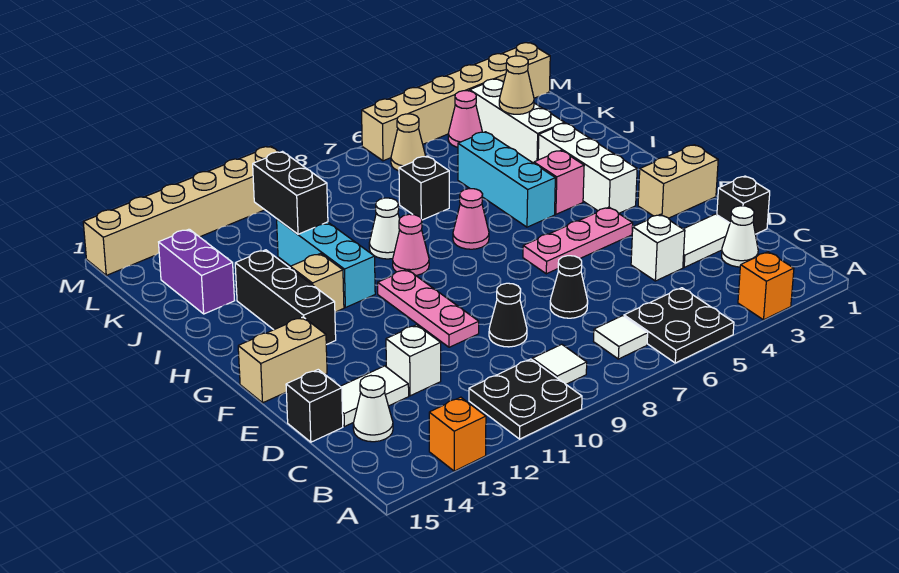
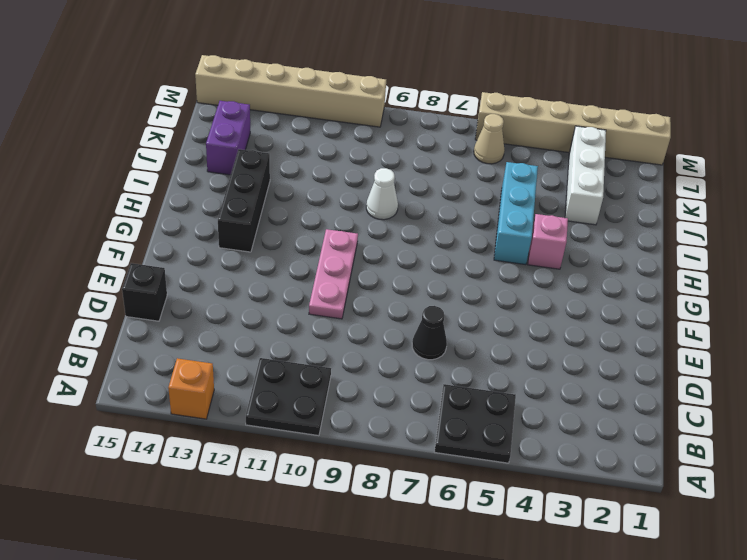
none -> orange 1x1 brick [738,252,794,320]
none -> white 1x1 tile [594,316,648,359]
none -> white 1x1 tile [532,344,587,384]
none -> white 1x1 cone [722,206,758,267]

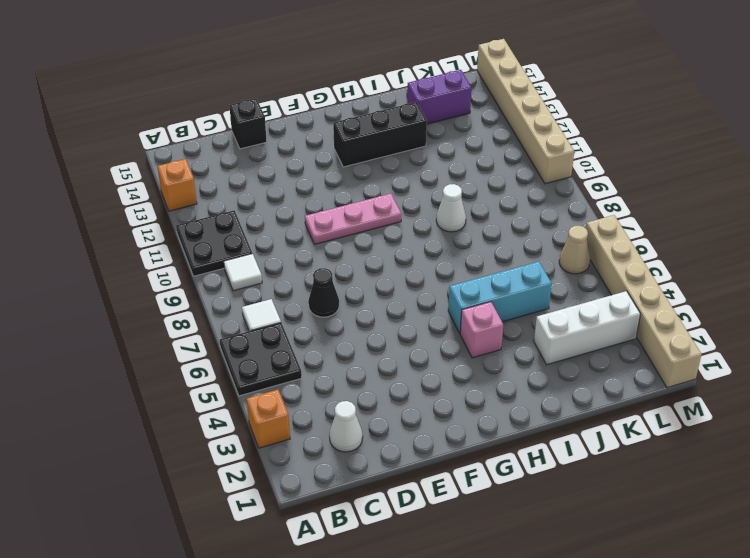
none -> white 1x1 cone [353,376,393,442]
none -> black 1x1 brick [717,176,770,234]
none -> white 1x2 tile [683,214,730,267]
none -> white 1x1 brick [631,214,685,281]

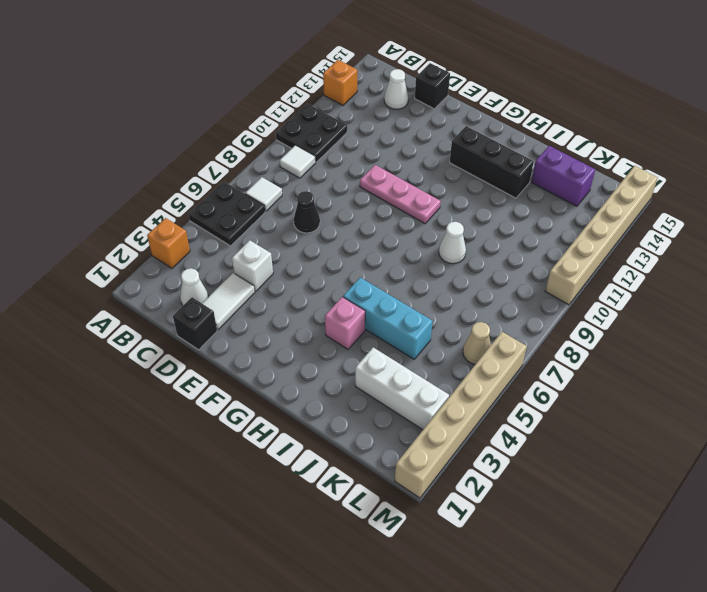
none -> black 1x1 cone [489,283,527,347]
none -> white 1x1 brick [386,325,441,396]
none -> white 1x2 tile [340,366,409,427]
none -> tan 1x2 brick [638,145,718,218]

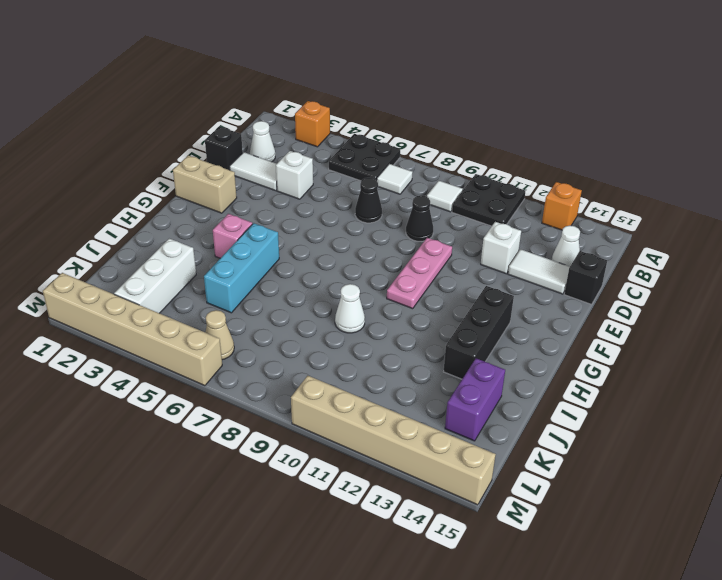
none -> pink 1x3 plate [523,207,633,274]
none -> tan 1x2 brick [238,317,327,403]
none -> white 1x3 brick [538,123,637,213]
none -> pink 1x1 cone [453,189,489,249]

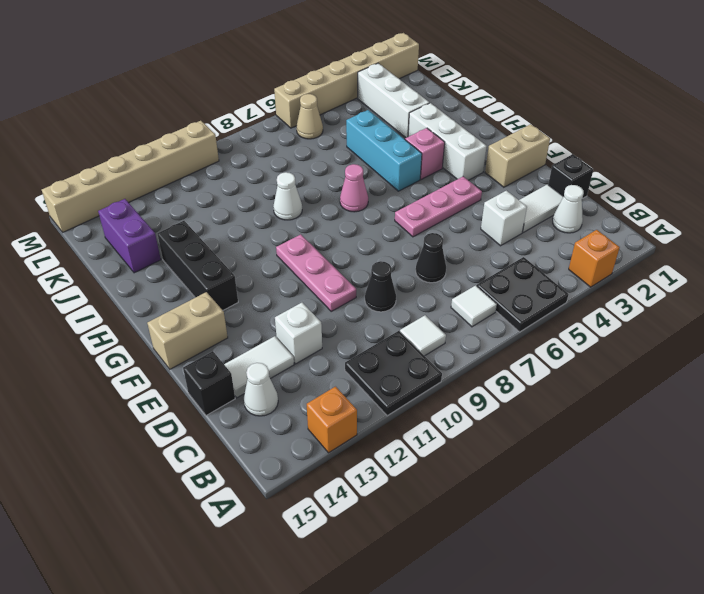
none -> pink 1x1 cone [393,214,429,275]
none -> cyan 1x3 brick [277,219,375,308]
none -> tan 1x1 brick [290,253,344,312]
none -> black 1x1 brick [399,156,449,220]

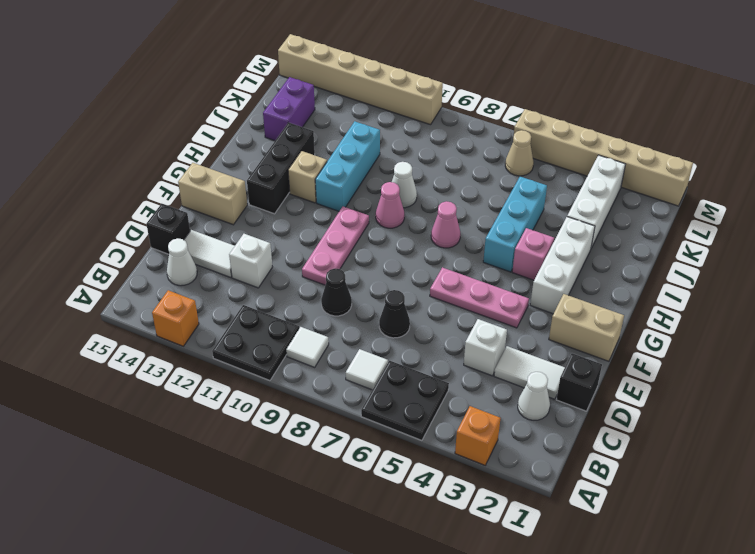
none -> black 1x1 brick [399,156,449,220]
none -> pink 1x1 cone [448,91,482,147]
none -> black 1x2 brick [253,152,328,234]
none -> tan 1x1 cone [499,56,534,114]

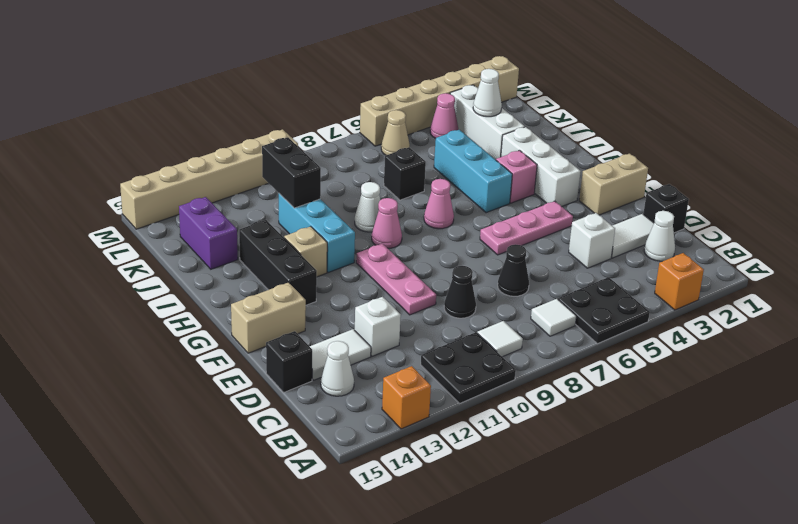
white 1x1 cone [473,69,502,117] -> tan 1x1 cone [499,56,534,114]

